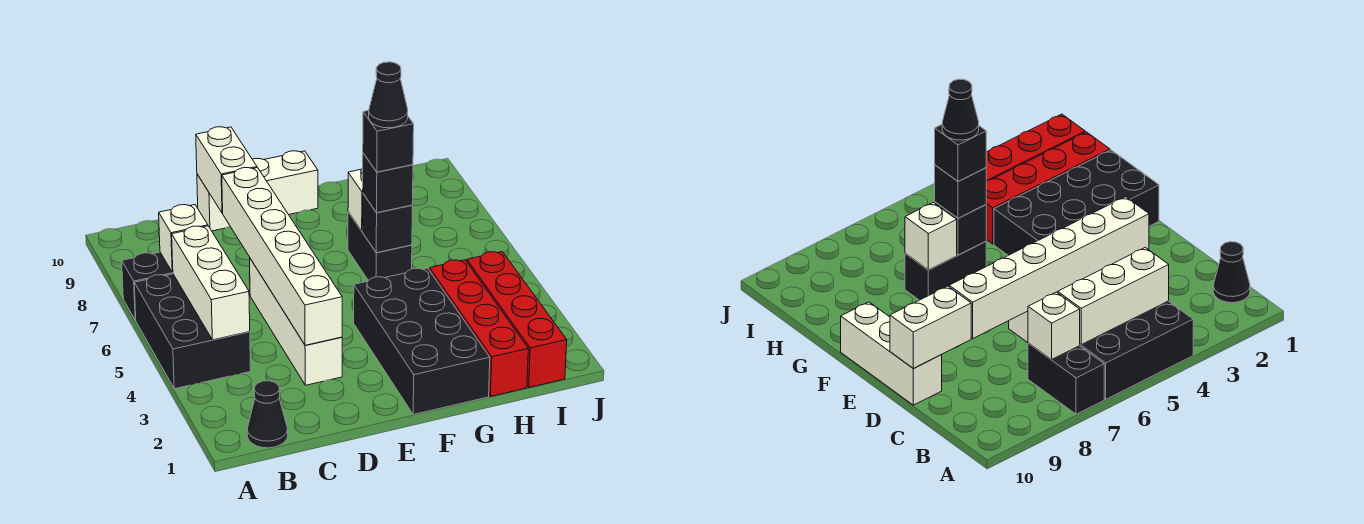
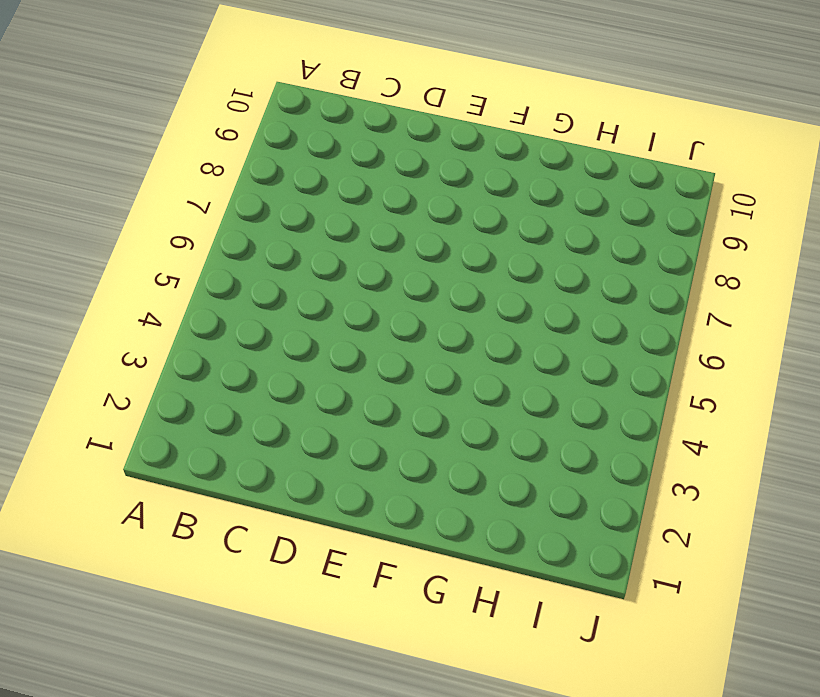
none -> black 2x3 brick [134,274,251,389]
none -> black 1x2 brick [122,252,173,320]
none -> black 1x1 cone [247,381,288,448]

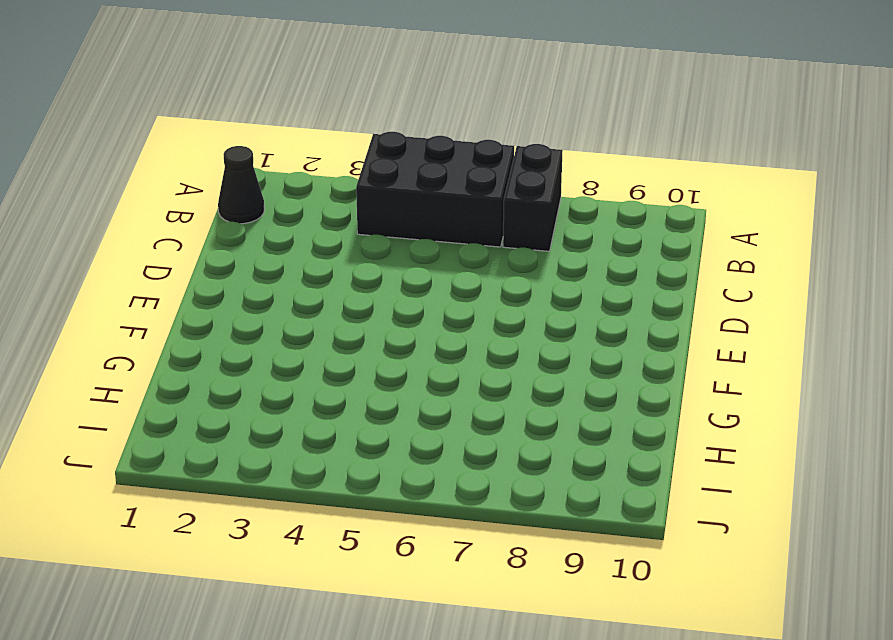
none -> white 1x4 brick [250,259,342,385]
none -> white 1x3 brick [197,151,318,231]
none -> black 2x4 brick [354,268,490,415]

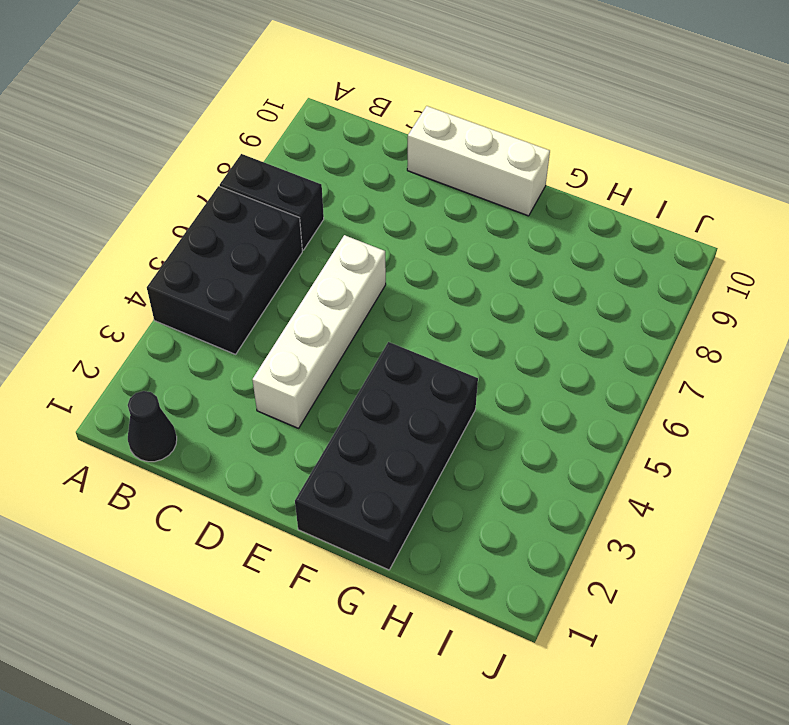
none -> black 1x2 brick [348,212,412,281]
none -> red 1x4 brick [429,260,528,396]
none -> red 1x4 brick [467,252,567,387]

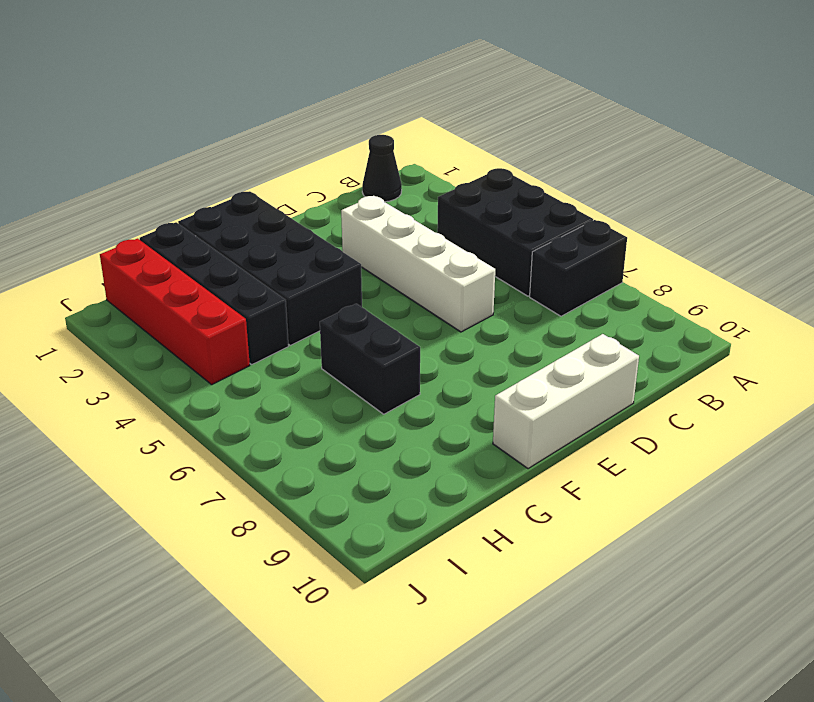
black 1x4 brick [140,222,289,364] -> red 1x4 brick [429,260,528,396]
none -> white 1x3 brick [172,226,250,340]
none -> white 1x1 brick [159,205,208,272]
none -> white 1x6 brick [222,168,342,345]

